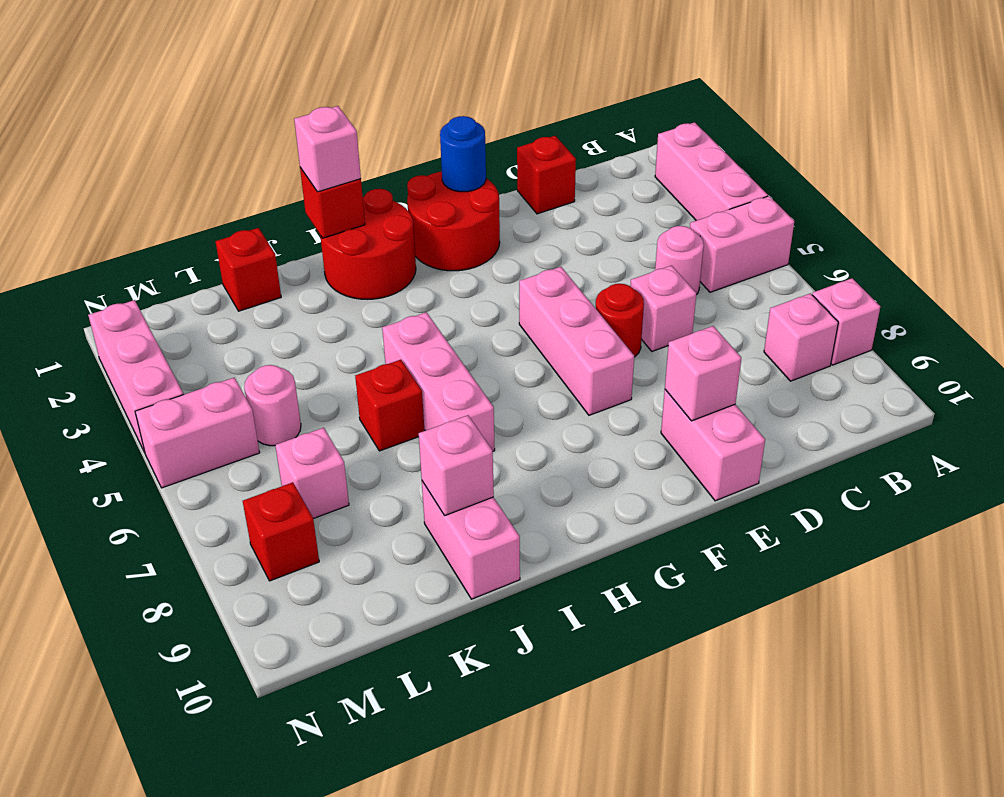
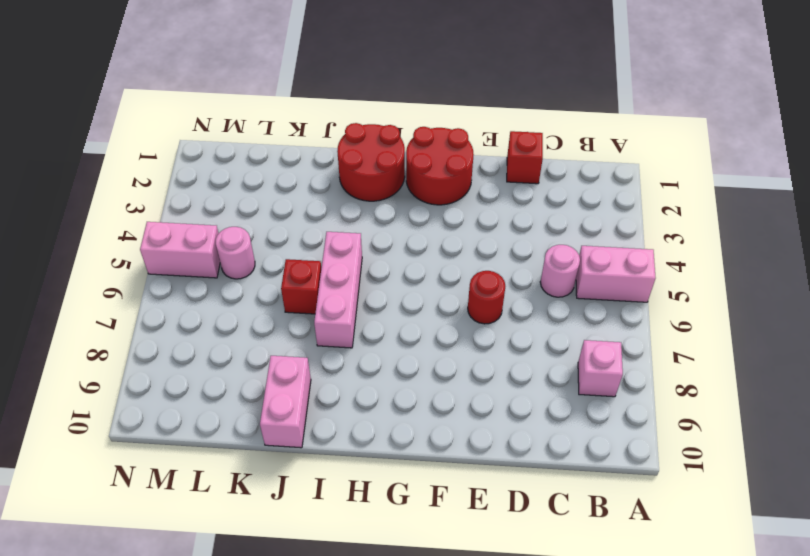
none -> pink 1x3 brick [655,122,768,221]
none -> pink 1x1 brick [812,278,880,365]
none -> pink 1x1 brick [630,266,696,351]

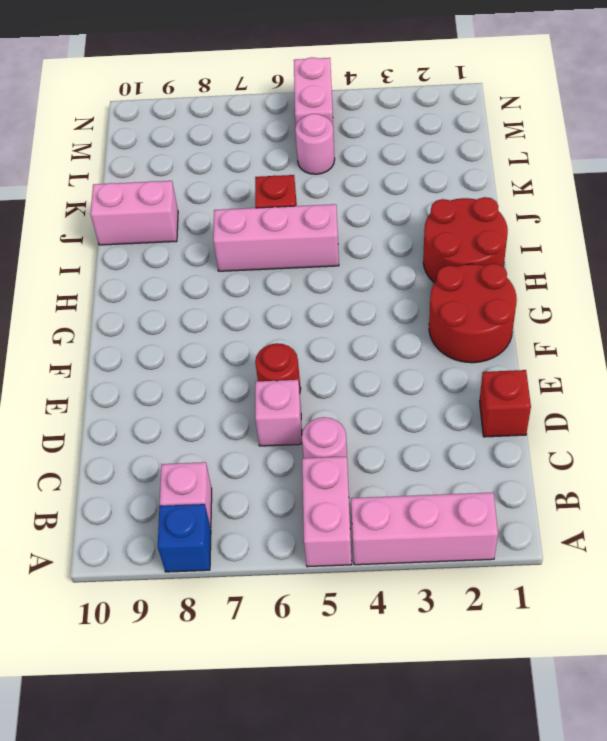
blue 1x1 brick [158,504,211,572] -> pink 1x1 brick [812,278,880,365]
none -> pink 1x2 brick [661,390,765,501]
none -> pink 1x3 brick [519,267,634,415]
none -> red 1x1 brick [215,228,281,311]

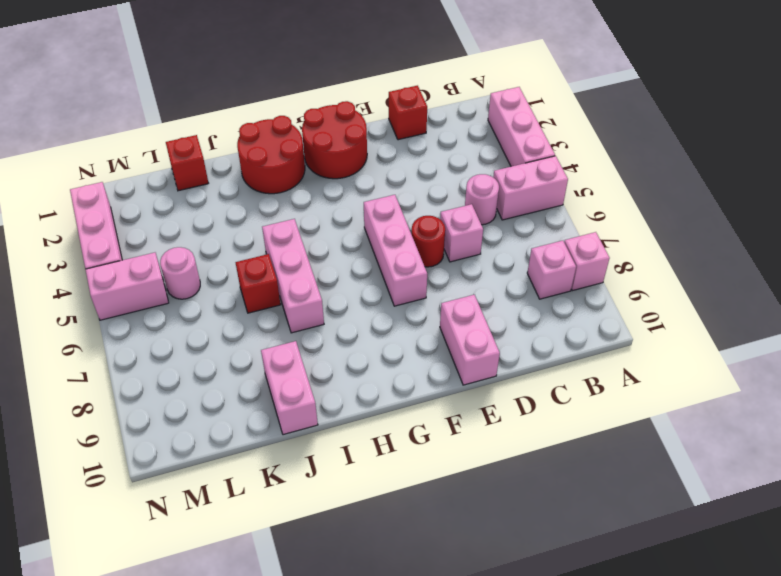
none -> pink 1x1 brick [275,428,349,519]
none -> red 1x1 brick [243,482,319,581]
none -> pink 1x1 brick [665,326,741,421]

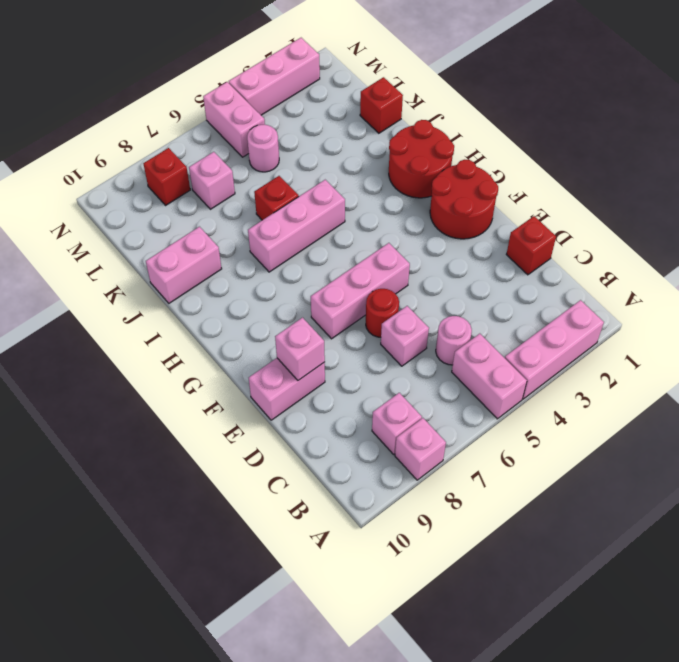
none -> blue 1x1 round brick [440,116,486,192]
none -> red 1x1 brick [300,168,365,238]
none -> pink 1x1 brick [419,415,494,516]

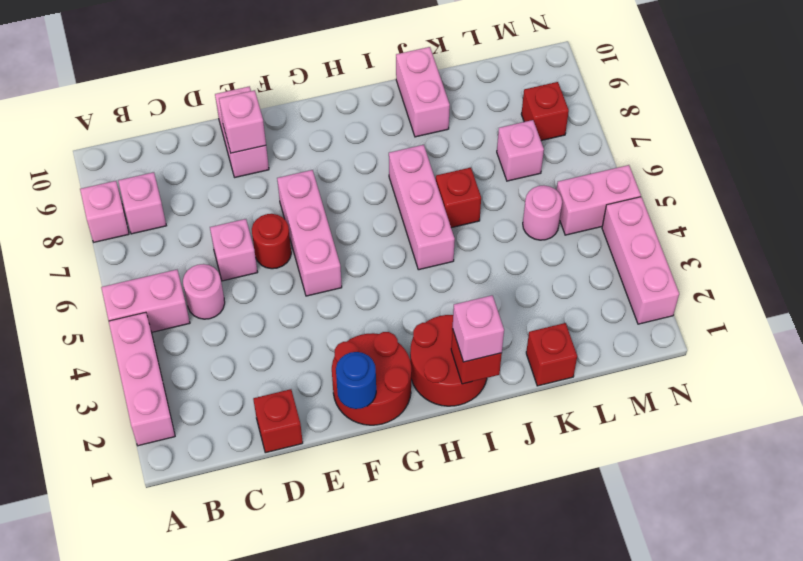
none -> pink 1x1 brick [419,415,494,516]

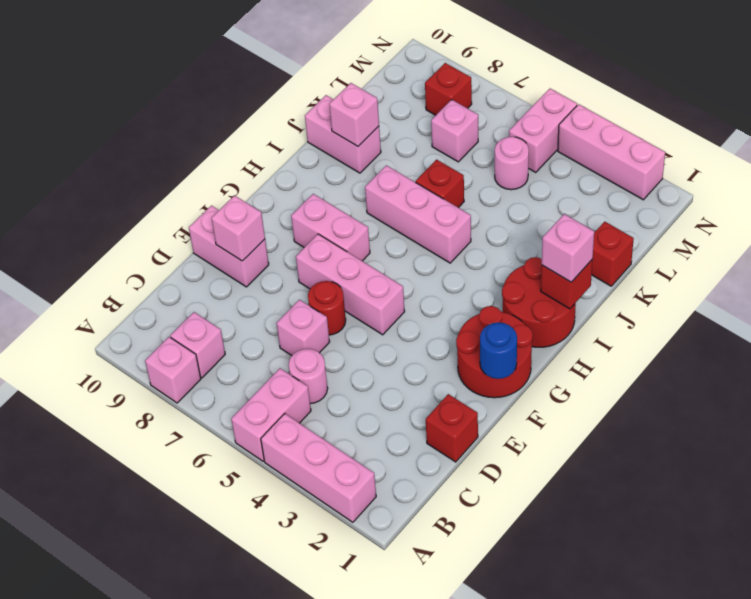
pink 1x2 brick [291,194,370,261] -> none

